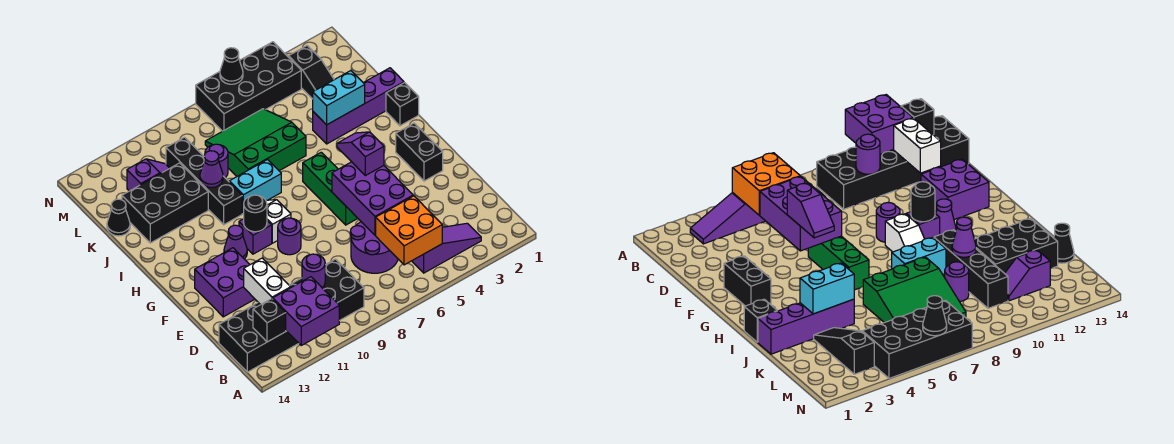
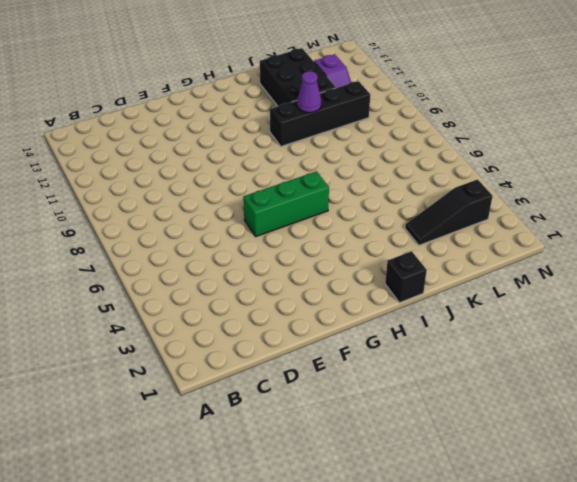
none -> purple 1x3 slope [412,223,481,273]
none -> black 2x6 brick [219,259,364,372]
none -> purple 2x2 round brick [350,222,398,273]
none -> purple 2x2 brick [195,248,254,317]

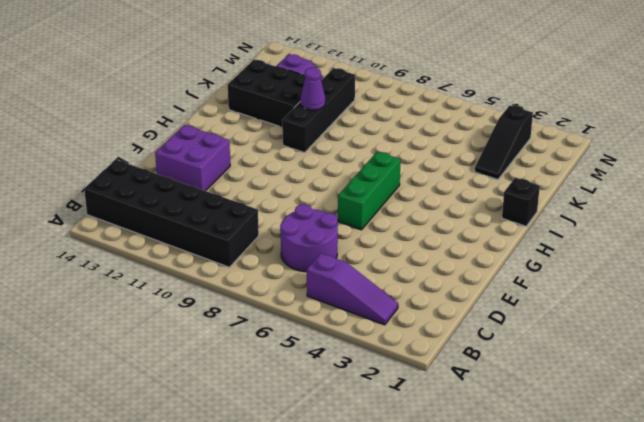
none -> black 1x2 brick [396,123,443,181]
none -> purple 1x1 round brick [278,218,301,255]
none -> white 1x2 slope [266,200,291,243]
none -> purple 1x1 brick [239,219,272,254]

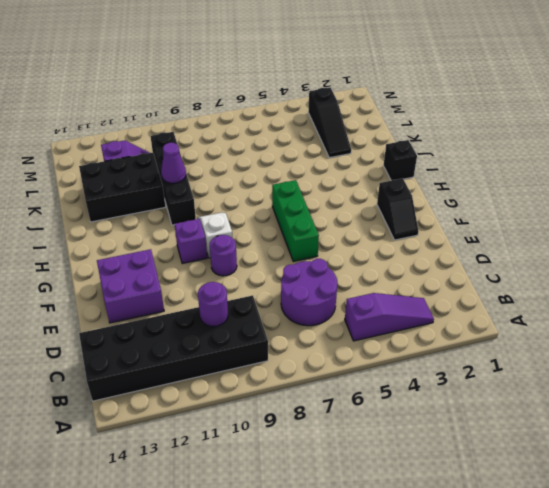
black 1x2 slope [377,178,418,240] -> black 1x2 brick [396,123,443,181]
none -> purple 1x1 cone [224,225,247,259]
none -> cyan 1x2 brick [229,160,281,214]
none -> purple 1x4 brick [313,68,404,144]
none -> green 3x3 slope [205,109,306,176]

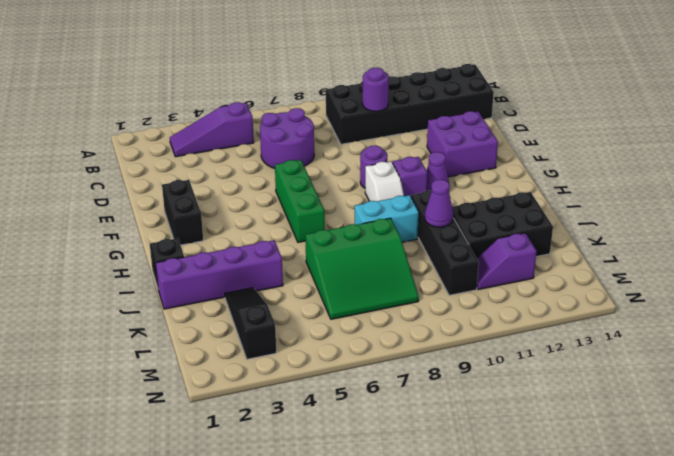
none -> purple 1x1 round brick [205,144,228,178]
none -> black 1x1 cone [107,199,130,236]
none -> black 2x4 brick [196,42,301,131]
none -> purple 2x2 brick [273,277,339,345]

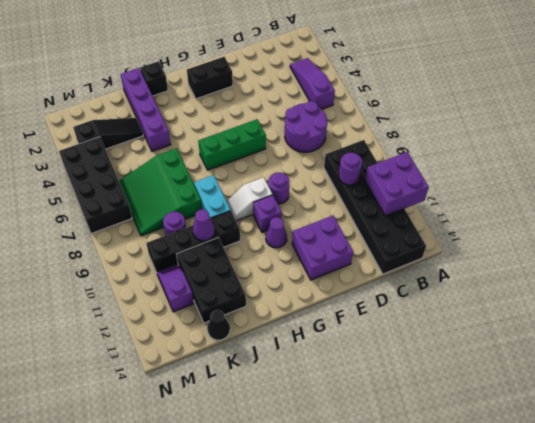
none -> orange 2x2 brick [376,196,442,265]
none -> black 1x1 brick [253,299,286,342]
none -> white 1x2 brick [244,258,291,305]
none -> purple 2x3 brick [332,162,413,235]

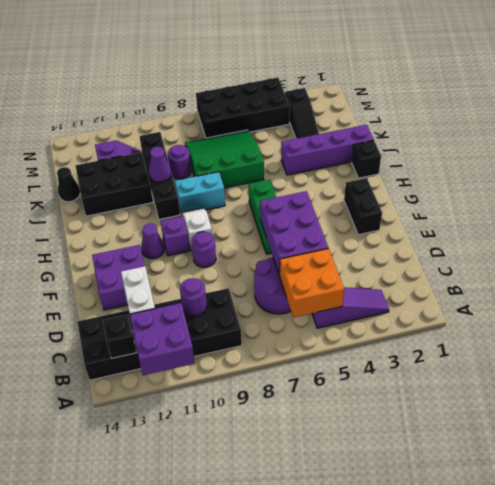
none -> black 1x1 round brick [244,195,267,232]
none -> cyan 1x2 brick [313,71,365,125]
none -> black 1x1 cone [220,48,243,84]
none -> purple 1x2 slope [337,132,384,176]

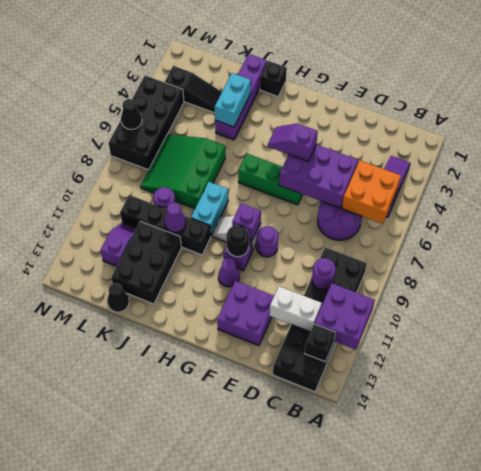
purple 1x1 brick [232,203,261,240] -> none
none -> black 1x2 brick [396,123,443,181]

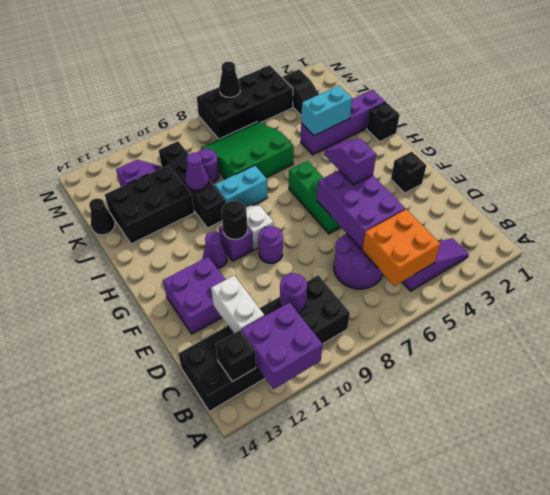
black 1x1 brick [391,152,426,193] -> black 1x2 brick [396,123,443,181]

